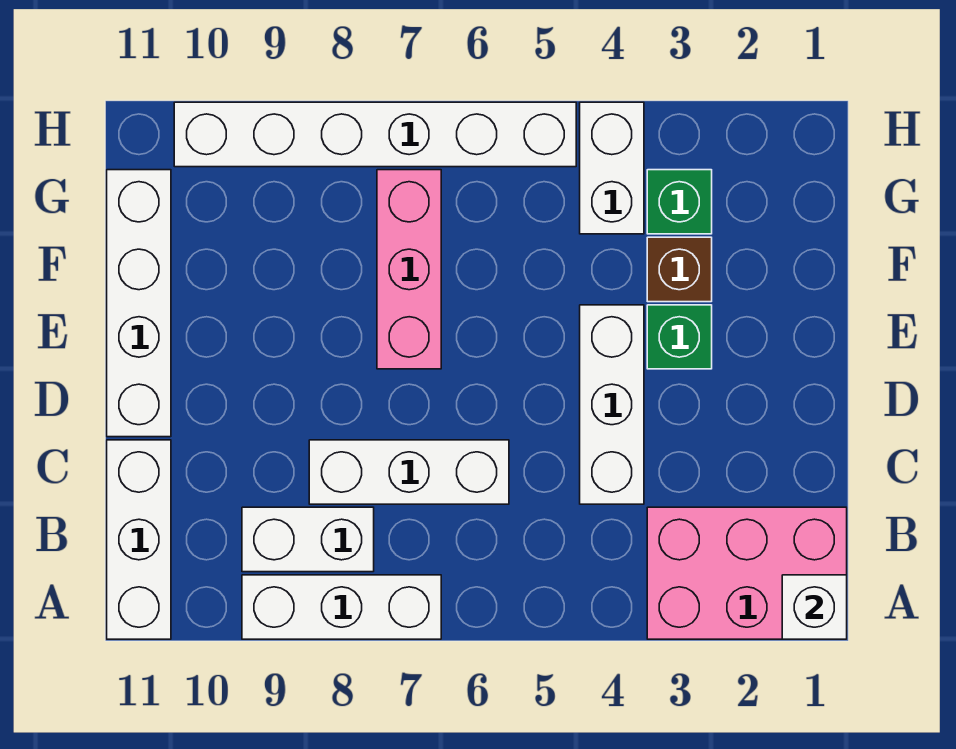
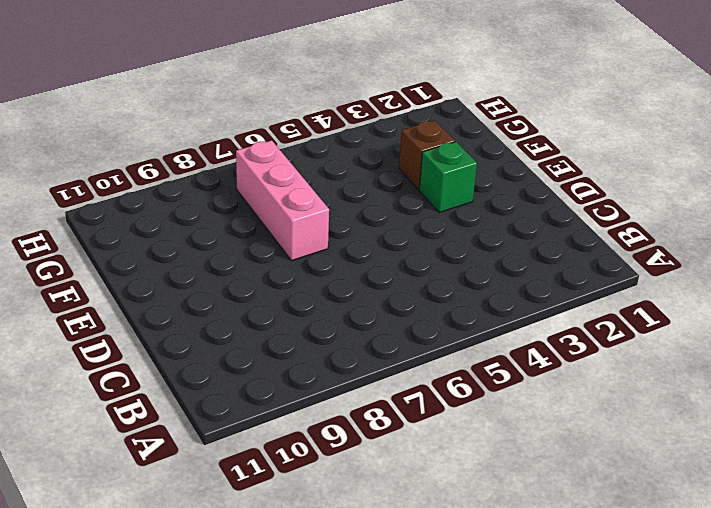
none -> pink 2x3 brick [647,507,847,639]
none -> white 1x3 brick [242,575,441,639]
none -> white 1x3 brick [107,440,171,639]

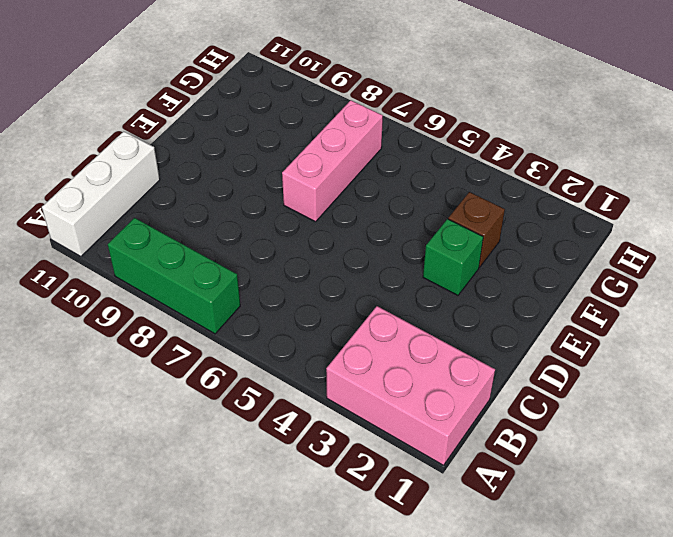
green 1x3 brick [108,218,240,334] -> white 1x3 brick [242,575,441,639]
none -> white 1x2 brick [242,507,374,572]
none -> white 1x3 brick [580,305,644,504]
none -> white 1x3 brick [309,440,509,504]

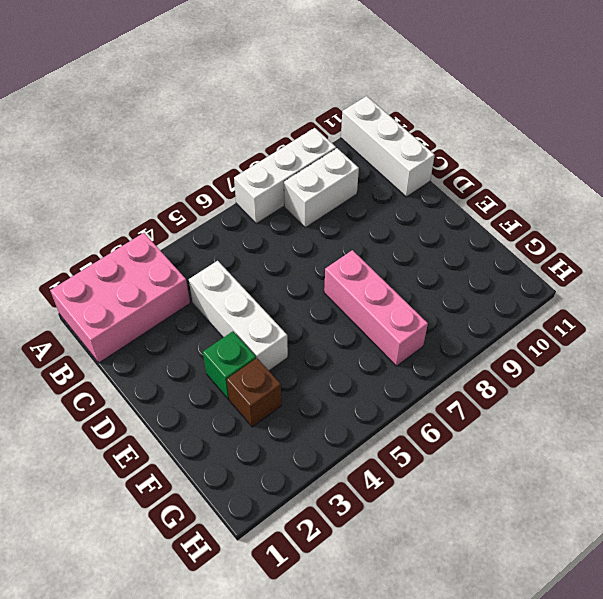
none -> white 1x3 brick [309,440,509,504]
none -> white 1x4 brick [107,170,171,437]
none -> green 1x1 brick [647,170,712,234]

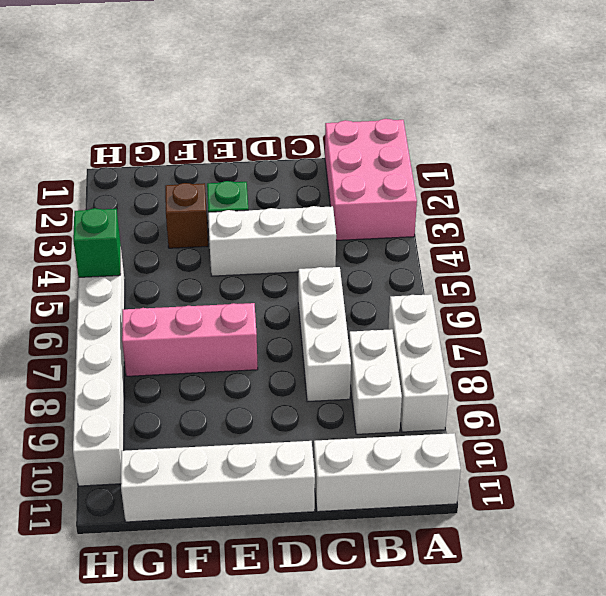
green 1x1 brick [73,208,121,277] -> green 1x1 brick moved to [647,170,712,234]
none -> white 1x2 brick [580,102,644,234]
none -> white 1x1 brick [782,575,847,639]

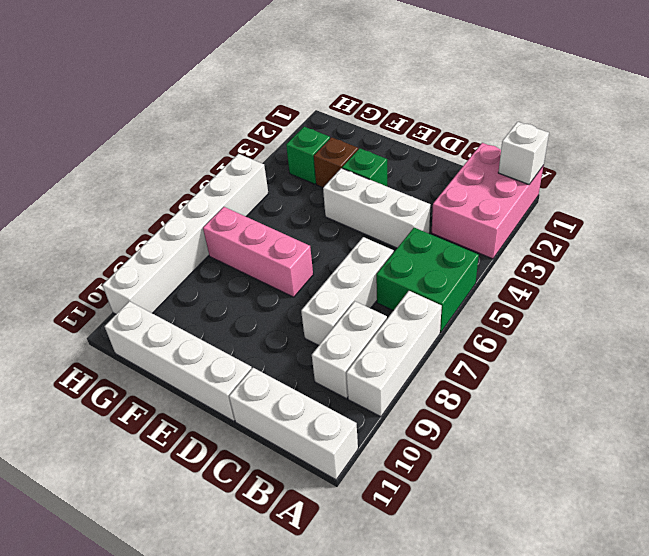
green 2x2 brick [376,228,479,333] -> none
none -> white 1x2 brick [580,102,644,234]

